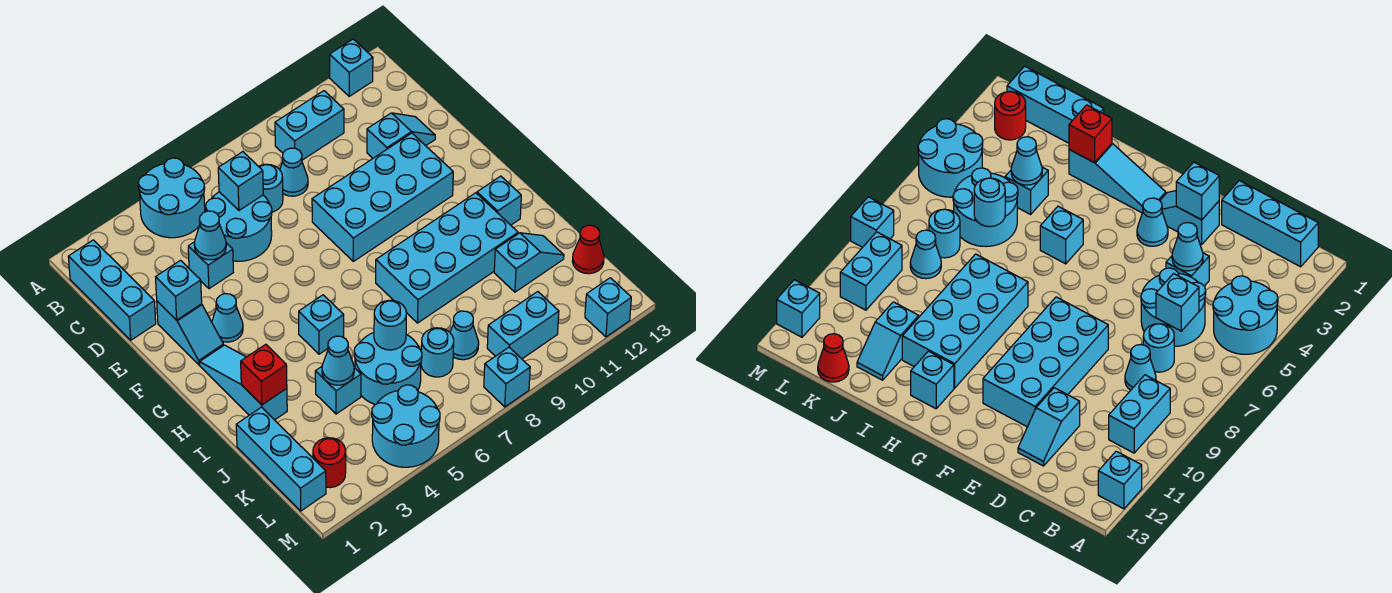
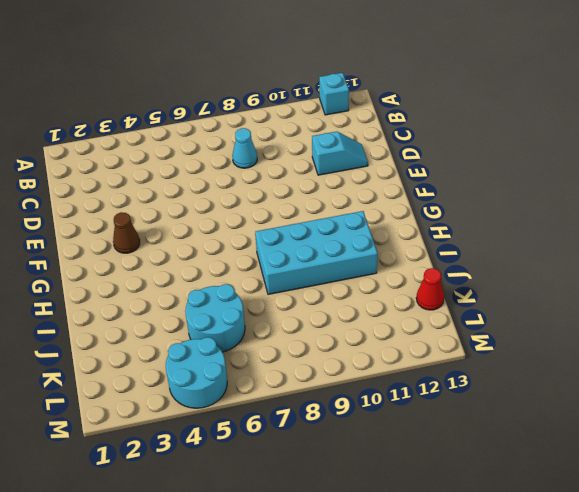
brown 1x1 cone [113,212,140,253] -> cyan 1x1 cone [212,294,243,342]
none -> cyan 2x2 round brick [138,158,205,238]
none -> cyan 1x3 brick [68,240,156,340]
none -> cyan 1x2 brick [275,91,344,160]
none -> cyan 2x2 round brick [206,192,272,261]

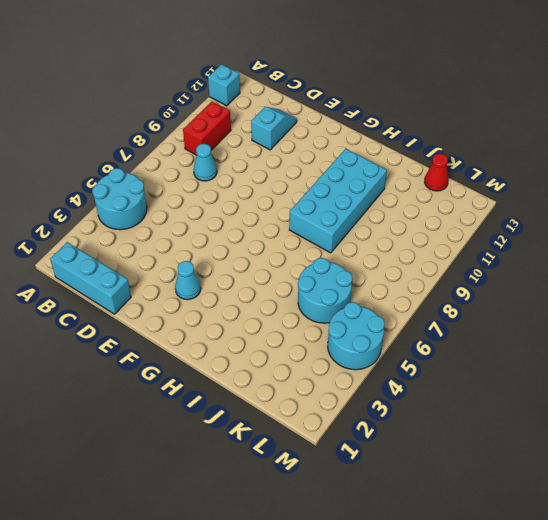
red 1x2 brick [183,102,231,155] -> cyan 1x2 brick [275,91,344,160]
none -> cyan 2x2 round brick [206,192,272,261]
none -> cyan 1x1 round brick [259,164,283,212]
none -> cyan 1x1 brick [188,242,233,289]
none -> cyan 1x2 slope [157,301,223,365]

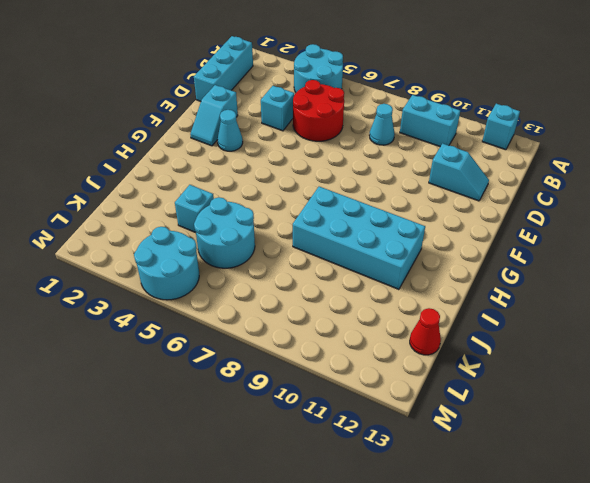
red 2x2 round brick [293,80,344,141] -> cyan 2x2 round brick [206,192,272,261]
none -> cyan 1x1 round brick [259,164,283,212]
none -> cyan 2x4 brick [312,133,453,261]
none -> cyan 1x3 slope [200,345,287,420]
none -> cyan 1x1 brick [299,295,344,354]

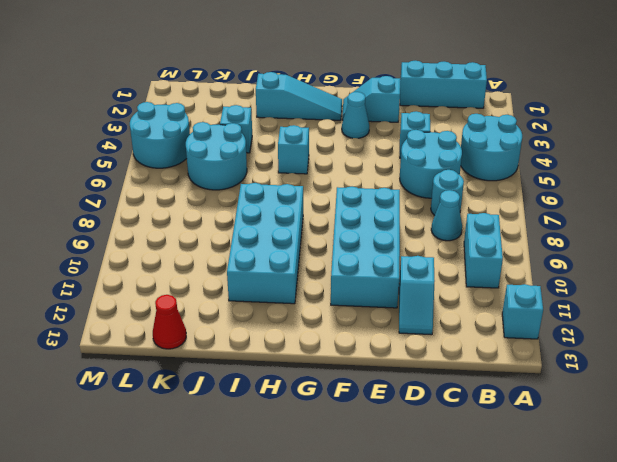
none -> cyan 1x1 brick [477,176,521,225]
none -> cyan 1x3 brick [236,407,326,511]
none -> cyan 1x2 slope [494,233,564,292]
none -> cyan 1x1 round brick [421,328,454,377]

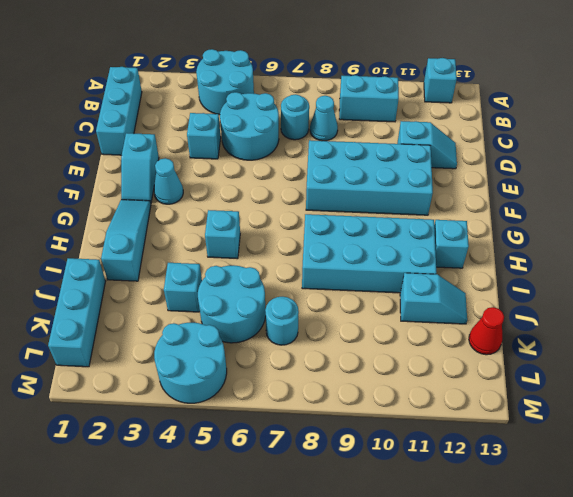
none -> cyan 1x1 cone [450,311,479,360]
none -> red 1x1 round brick [313,438,346,488]
none -> cyan 1x2 brick [487,292,559,359]
none -> cyan 1x1 brick [484,347,530,407]

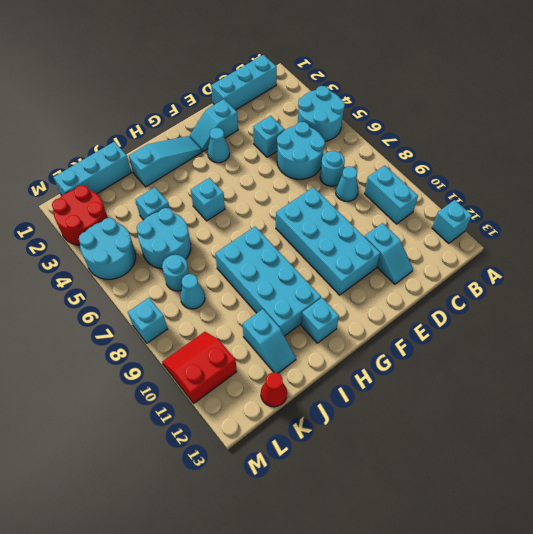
red 2x2 round brick [52,185,108,245] -> red 1x1 round brick [313,438,346,488]
red 2x2 slope [162,332,237,403] -> cyan 1x2 brick [487,292,559,359]
none -> cyan 1x1 brick [585,278,631,337]
none -> cyan 1x1 brick [218,152,263,210]
none -> cyan 1x1 cone [194,211,226,260]
none -> cyan 1x1 brick [156,260,202,320]

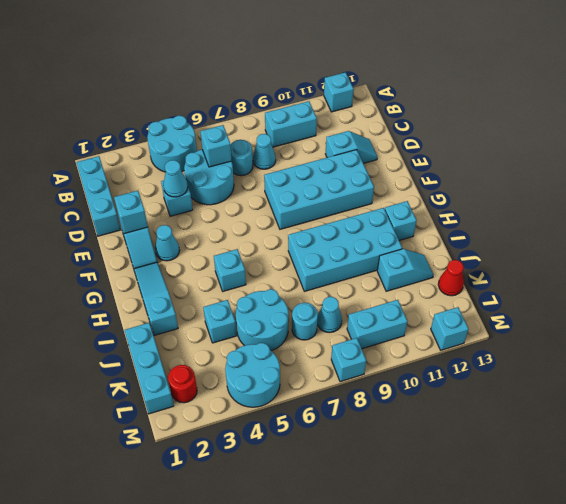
none -> red 1x1 brick [241,344,287,405]
none -> cyan 1x1 cone [322,336,354,385]
none -> cyan 1x1 round brick [374,300,407,350]

